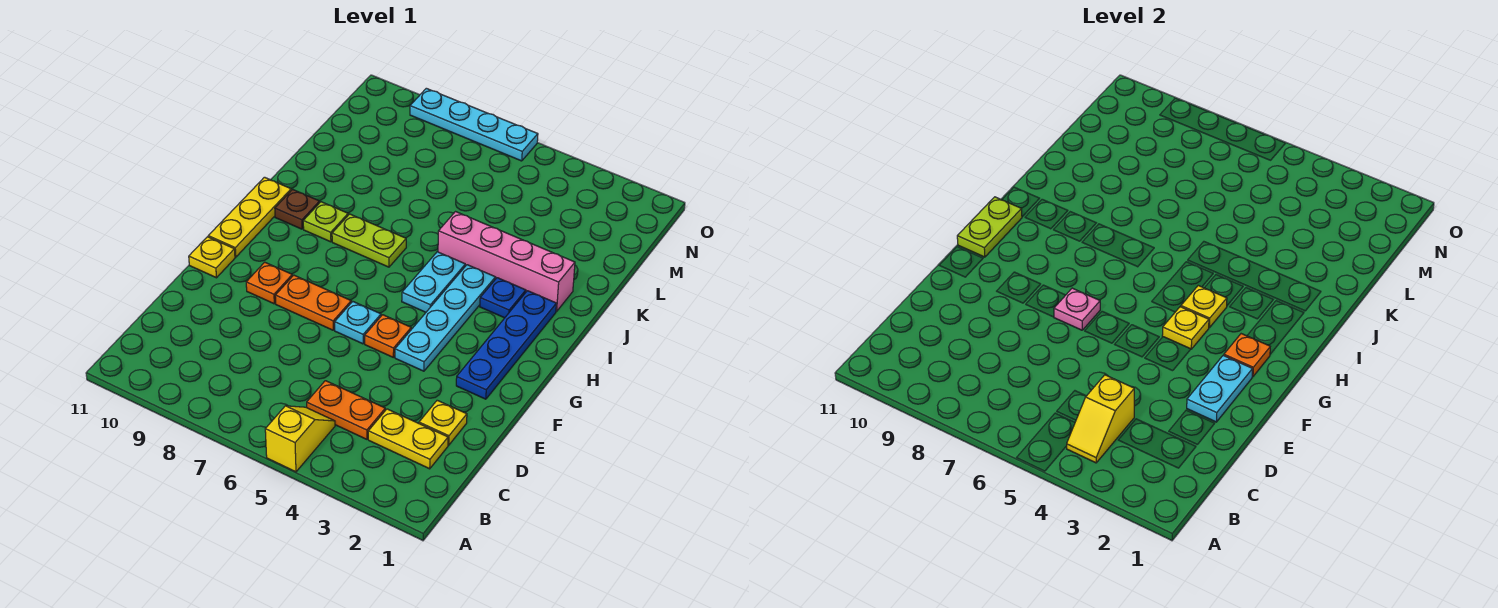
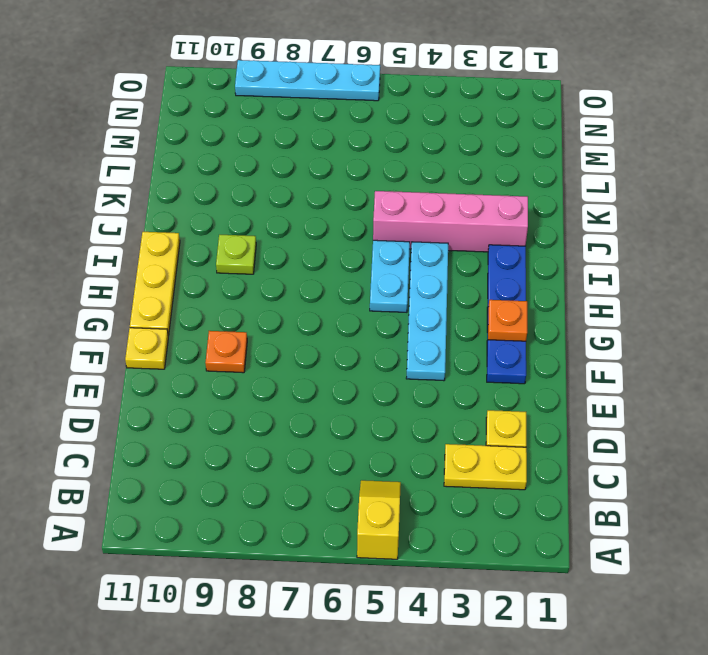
none -> orange 1x2 plate [307,381,385,439]
none -> orange 1x1 plate [365,315,411,357]
none -> cyan 1x1 plate [335,301,381,344]

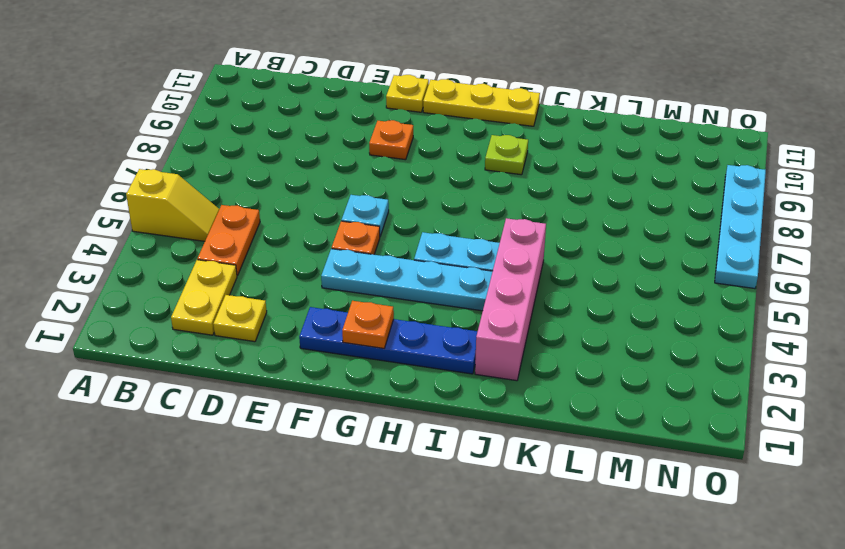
none -> orange 1x2 plate [275,275,351,330]
none -> blue 1x1 plate [480,278,526,318]
none -> lime 1x2 plate [332,214,406,267]

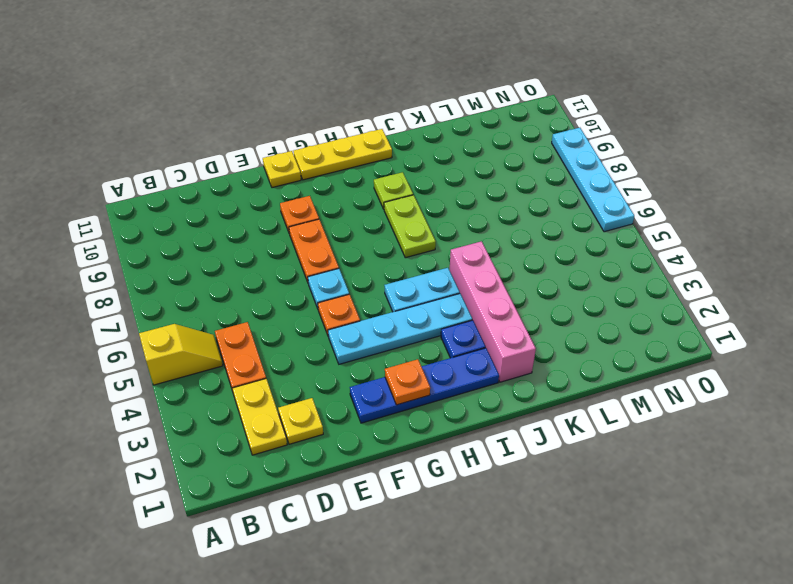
none -> brown 1x1 plate [275,189,320,229]
none -> yellow 1x2 slope [1067,375,1134,463]
none -> cyan 1x2 plate [1187,356,1253,422]

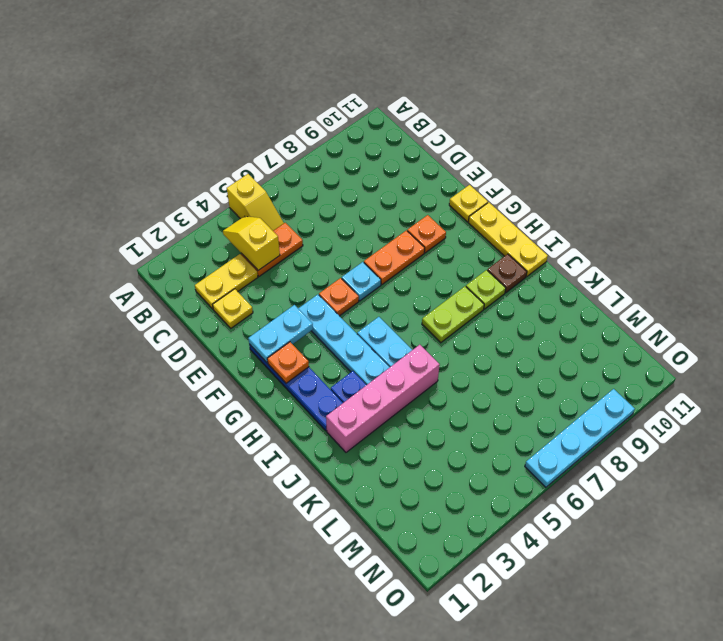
cyan 1x2 plate [248,305,313,363] -> cyan 1x2 plate turned to [1187,356,1253,422]
none -> pink 1x1 plate [1054,288,1100,330]
none -> yellow 1x1 plate [1162,307,1209,349]
none -> lime 1x2 plate [957,197,1022,257]

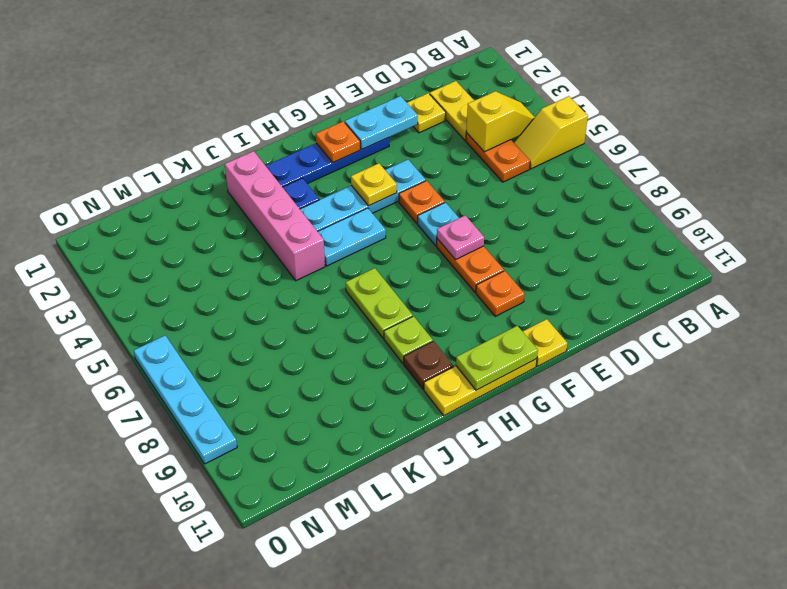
none -> yellow 1x1 plate [1181,286,1227,328]

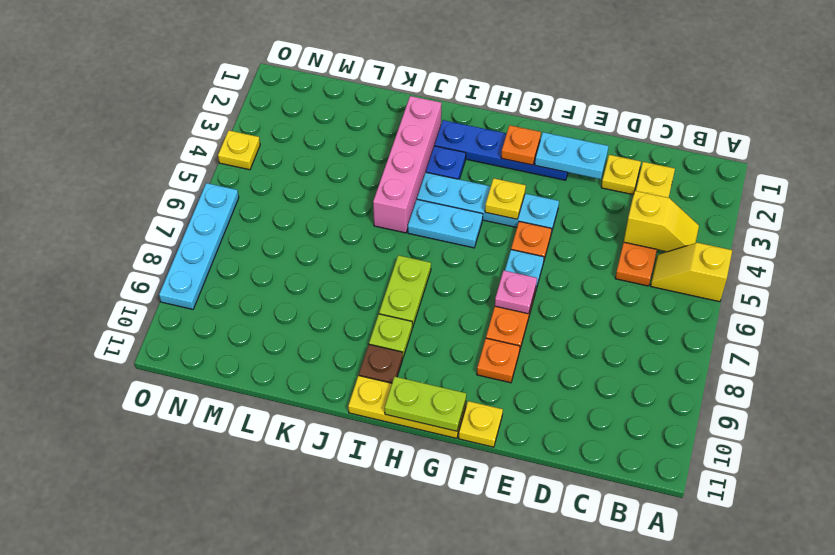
yellow 1x1 plate [218,130,260,170] -> yellow 1x1 plate moved to [1181,286,1227,328]

